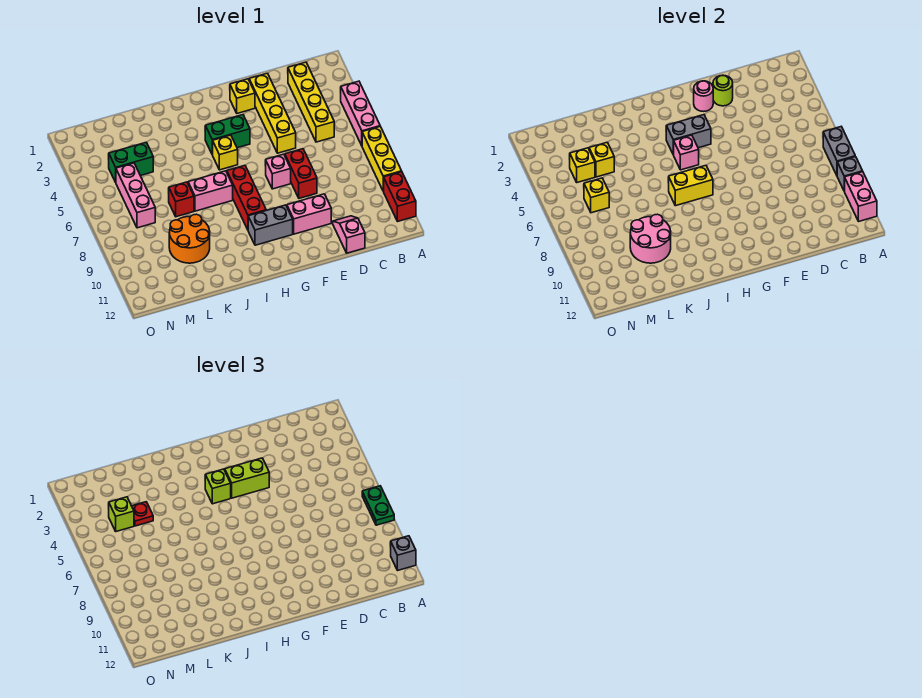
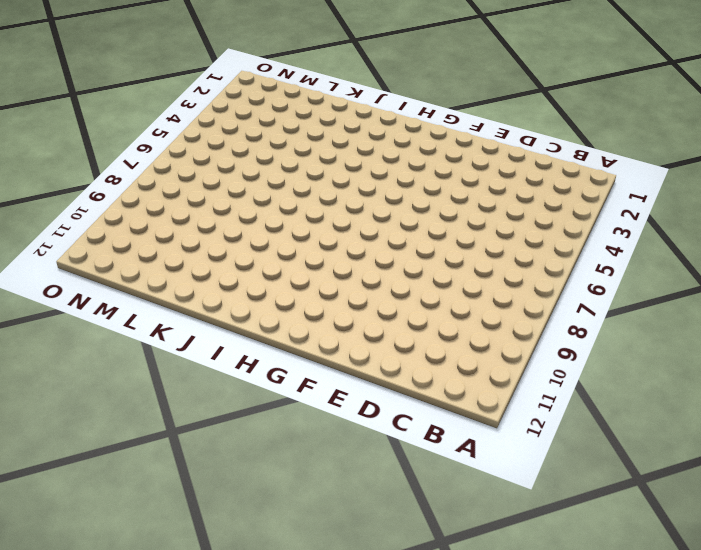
none -> pink 1x3 brick [340,81,380,145]
none -> yellow 1x3 brick [362,126,402,191]
none -> red 1x2 brick [384,172,416,221]
none -> yellow 1x4 brick [288,62,334,142]

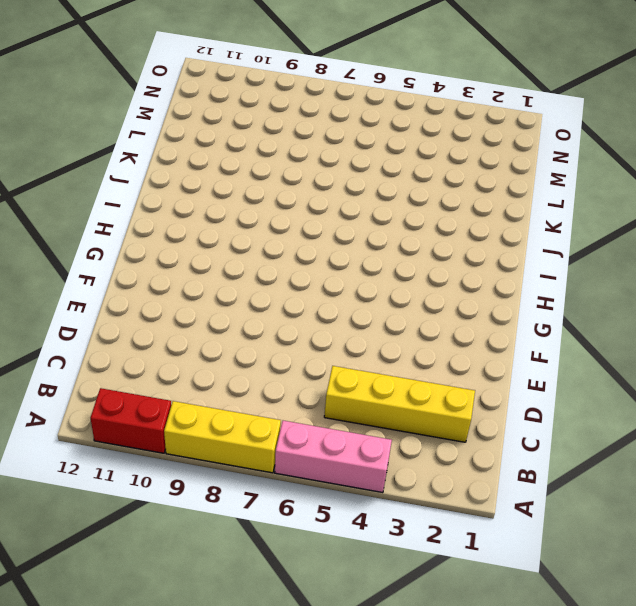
none -> pink 1x2 slope [333,216,365,253]
none -> yellow 1x4 brick [249,73,296,153]
none -> red 1x2 brick [285,149,317,198]
none -> pink 1x2 brick [287,194,331,234]

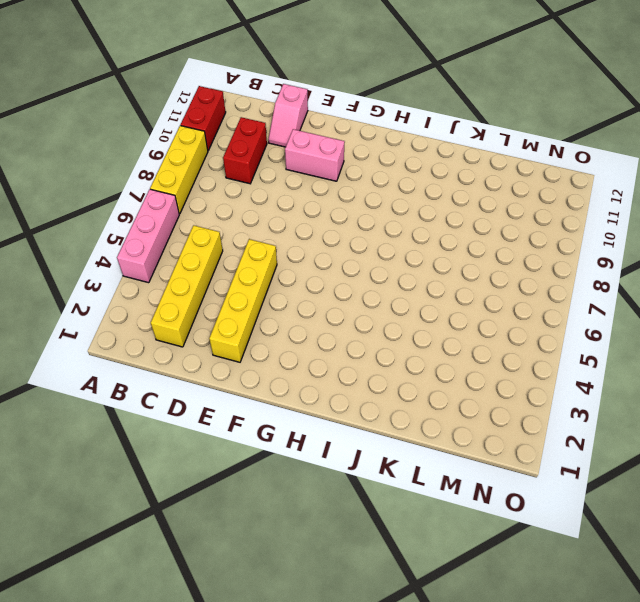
red 1x2 brick [223,117,267,184] -> red 1x2 brick moved to [285,149,317,198]
none -> yellow 1x1 brick [230,79,255,113]
none -> pink 1x1 brick [266,154,291,189]
none -> green 1x2 brick [205,115,250,155]
none -> grey 1x2 brick [248,205,293,245]

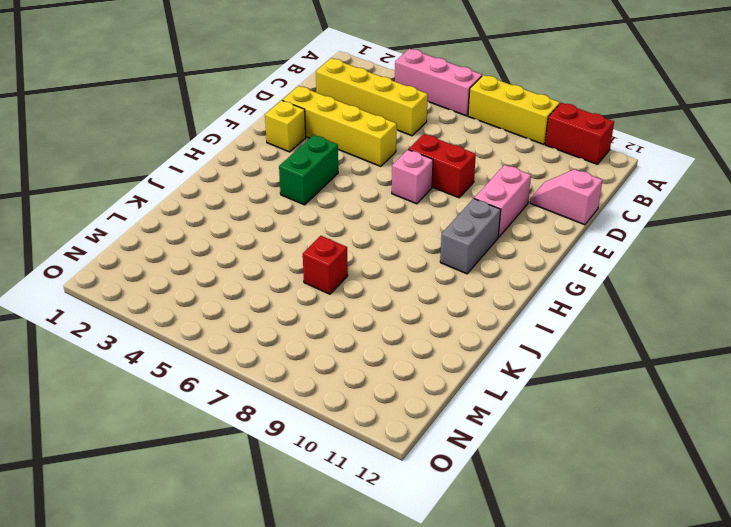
none -> yellow 1x1 brick [213,135,238,170]
none -> red 1x3 brick [227,165,266,230]
none -> pink 1x2 brick [188,171,233,211]
none -> orange 2x2 round brick [169,214,210,263]

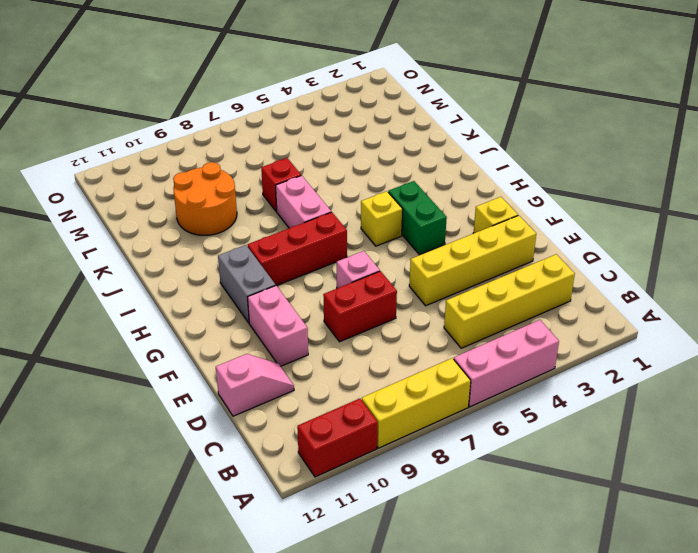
none -> green 1x2 brick [109,143,153,182]
none -> pink 1x3 brick [116,163,155,228]
none -> grey 1x2 brick [823,127,855,175]
none -> grey 1x1 brick [837,157,863,191]

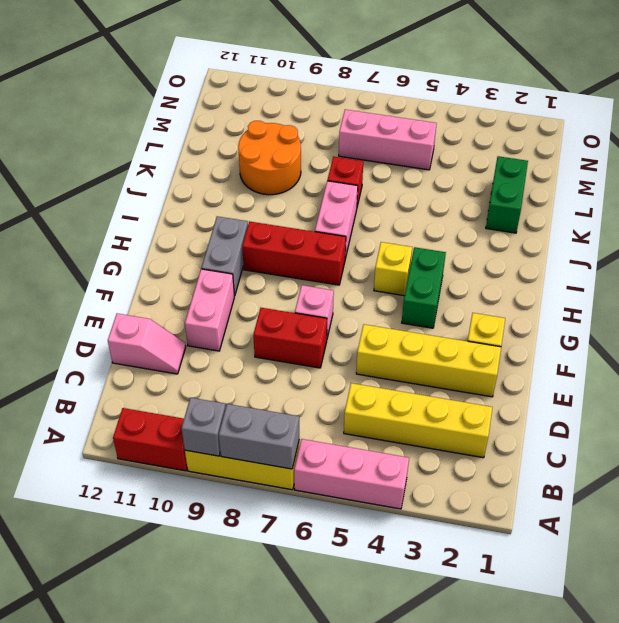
green 1x2 brick [486,156,528,233] -> green 1x2 brick moved to [109,143,153,182]
none -> pink 1x2 brick [845,172,877,221]
none -> lime 1x1 round brick [713,75,733,106]
none -> pink 1x1 round brick [694,81,713,111]
none -> grey 1x2 brick [666,115,711,155]

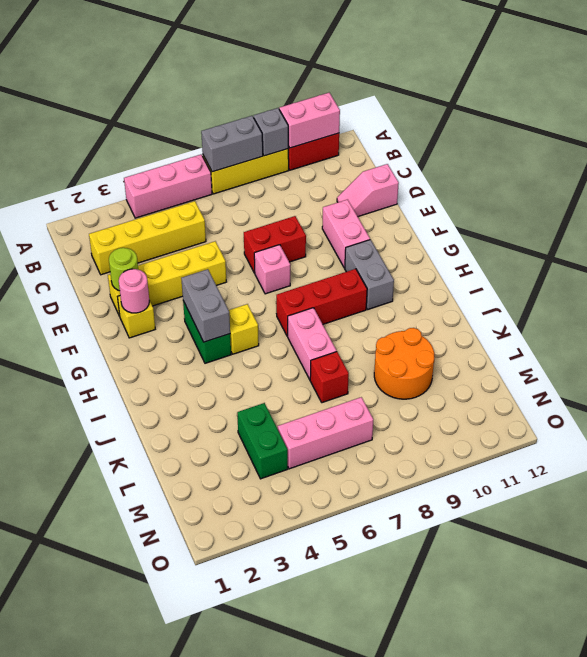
none -> pink 1x1 brick [674,135,699,170]
none -> yellow 1x2 brick [669,165,713,206]
none -> pink 2x2 round brick [630,214,671,263]
none -> yellow 1x1 brick [589,143,614,177]

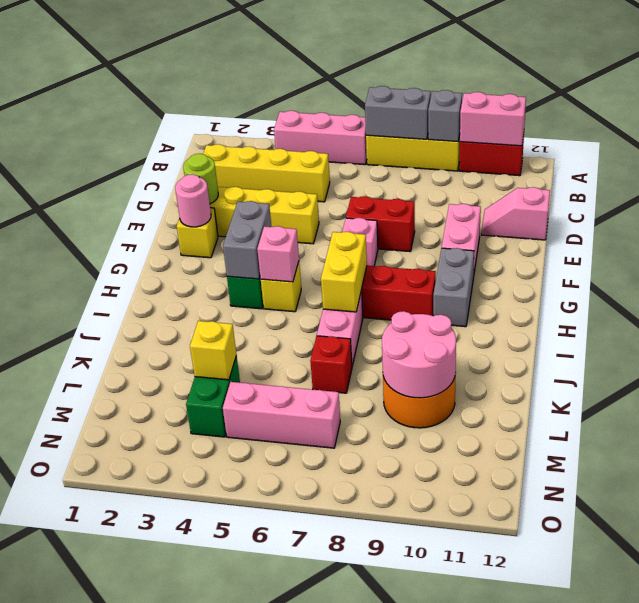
none -> yellow 1x1 brick [570,148,595,182]
none -> yellow 1x1 brick [584,178,609,213]
none -> green 1x2 plate [362,486,394,525]
none -> grey 1x1 brick [391,536,416,570]

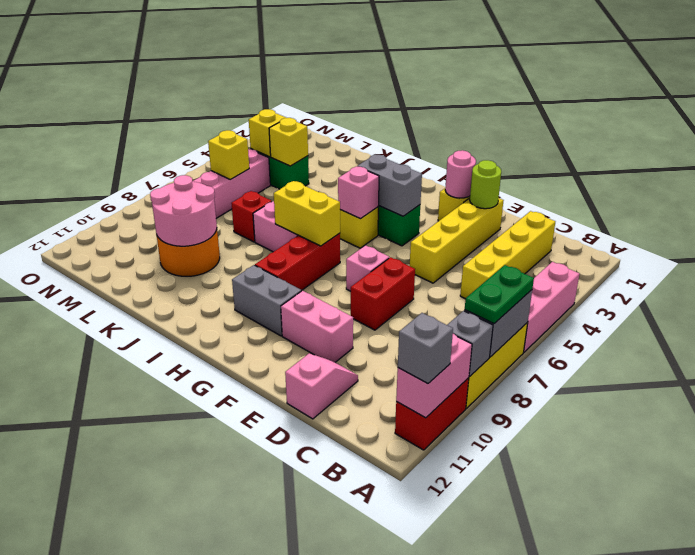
none -> lime 1x2 brick [225,458,269,498]
none -> lime 1x1 brick [205,469,231,504]
none -> red 1x1 plate [132,502,153,526]
none -> lime 1x1 brick [109,497,134,531]

